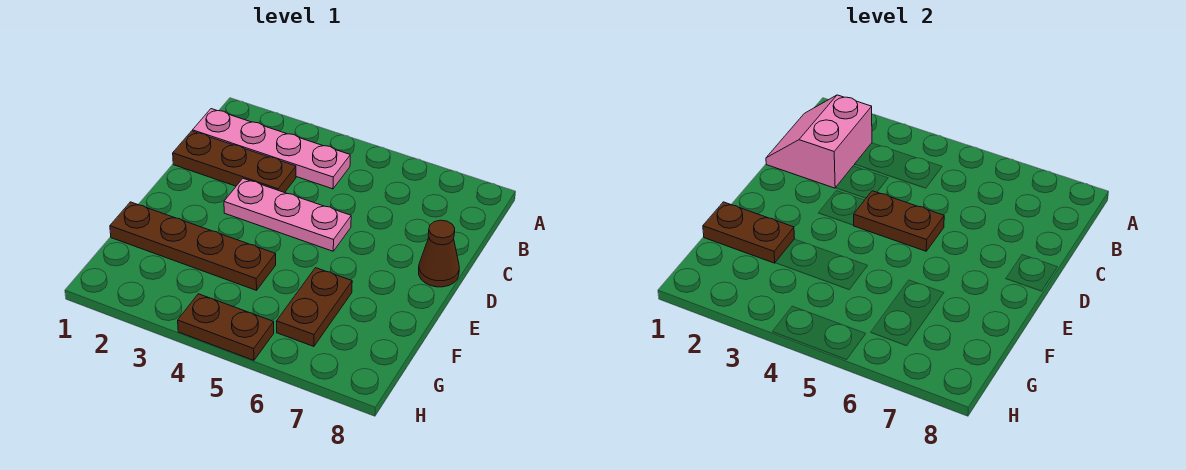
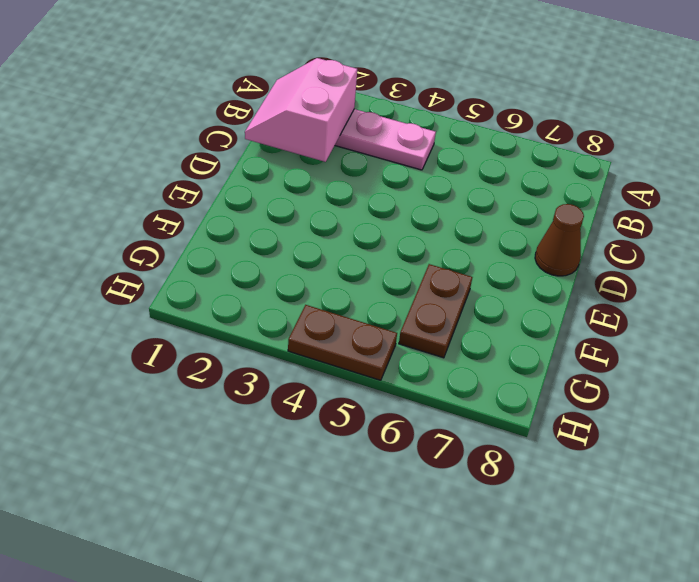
none -> brown 1x3 plate [173,131,296,193]
none -> pink 1x3 plate [224,179,351,251]

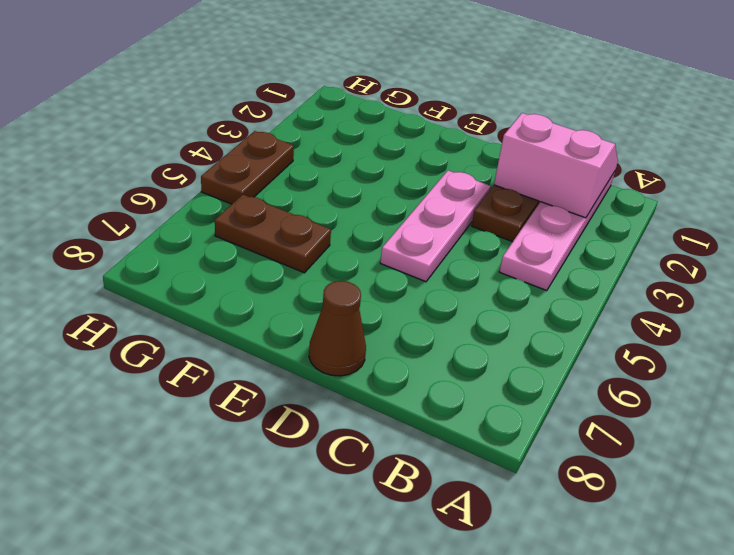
none -> brown 1x4 plate [110,202,276,290]
none -> brown 1x2 plate [854,191,944,251]

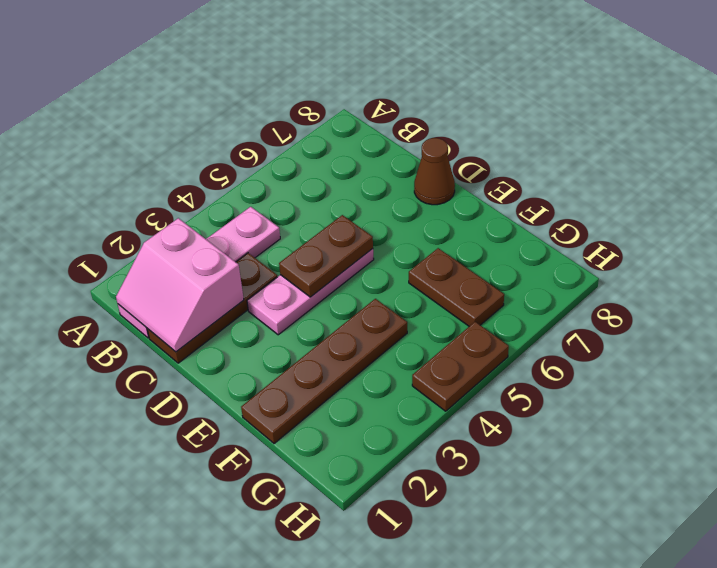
none -> brown 1x2 plate [703,202,795,263]

